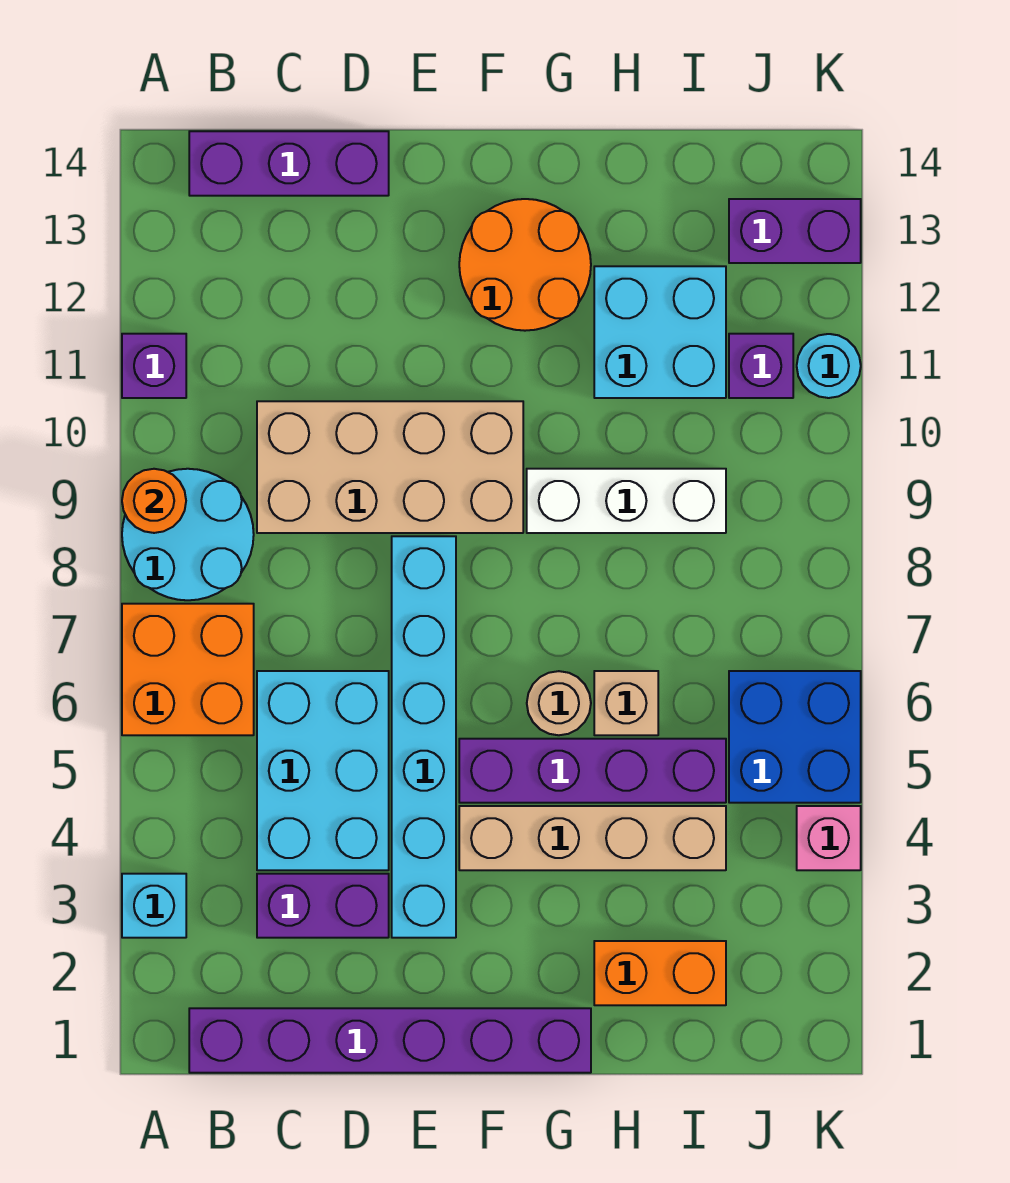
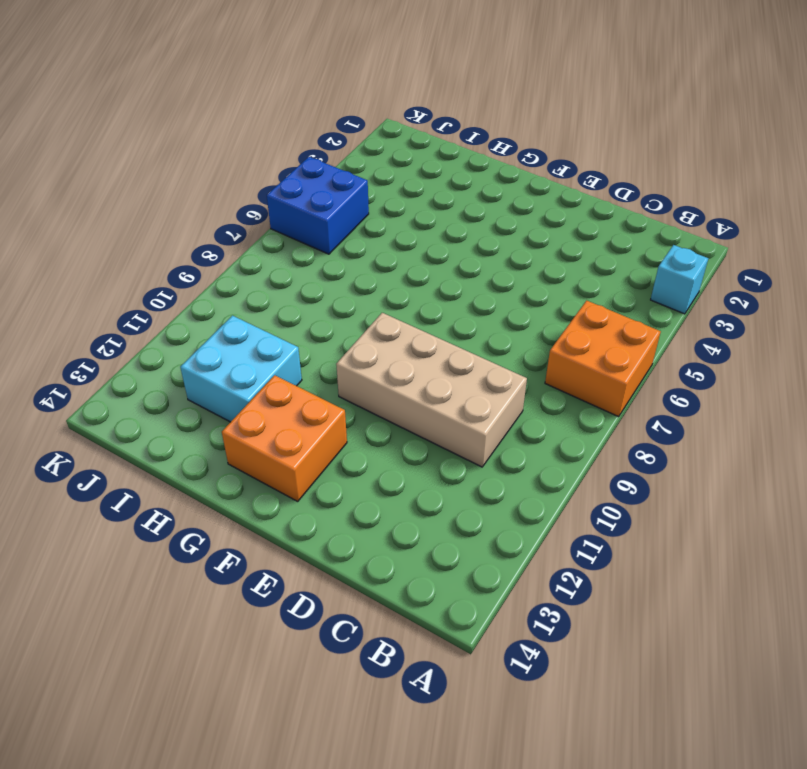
orange 2x2 brick [222,375,347,501] -> orange 2x2 round brick [459,199,591,331]
none -> cyan 2x2 round brick [122,469,254,600]
none -> purple 1x1 brick [122,334,186,398]
none -> purple 1x6 brick [189,1008,591,1073]

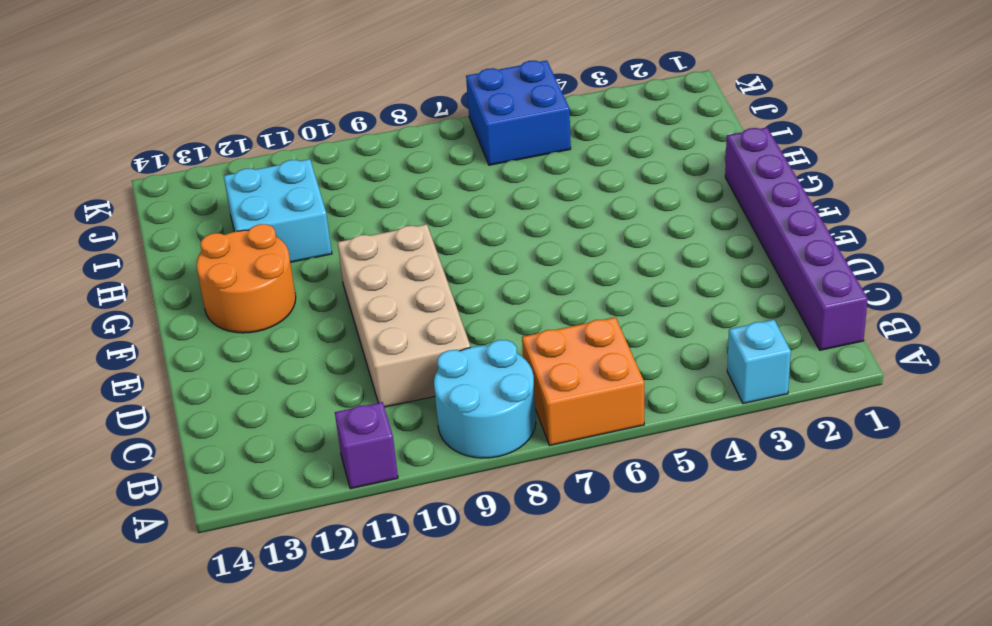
none -> purple 1x3 brick [189,131,389,196]
none -> purple 1x2 brick [257,874,389,938]
none -> cyan 2x3 brick [257,671,389,870]

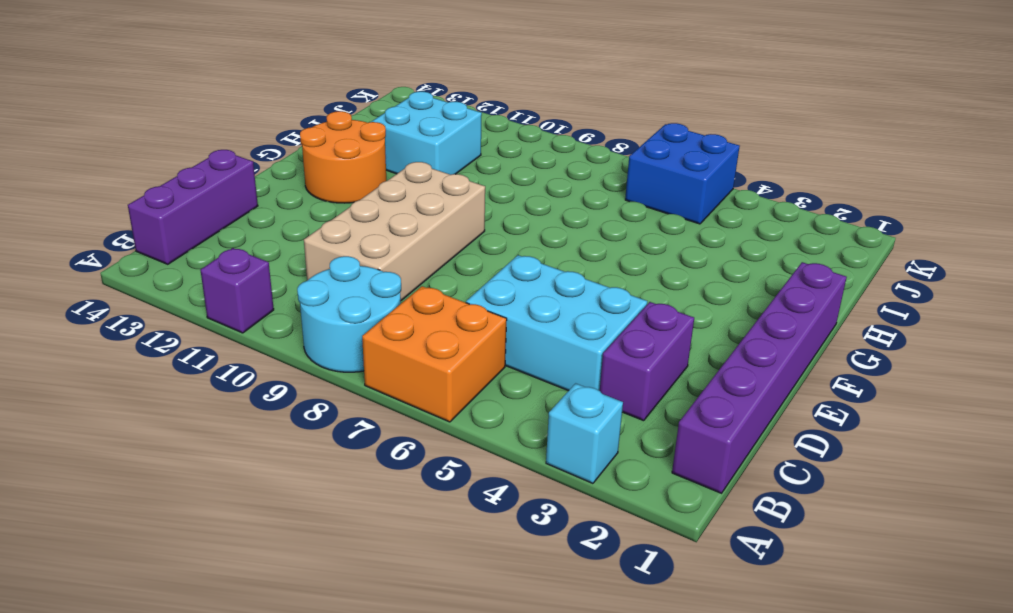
none -> cyan 1x6 brick [392,536,456,938]
none -> tan 1x4 brick [459,806,726,870]
none -> purple 1x4 brick [459,739,726,803]

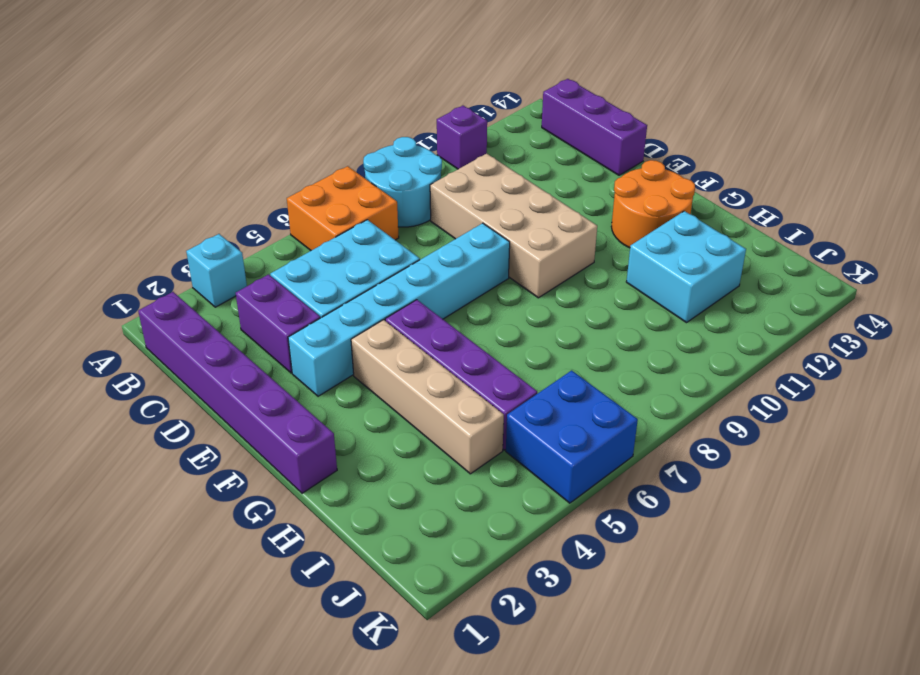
none -> tan 1x1 round brick [527,671,591,735]
none -> white 1x3 brick [527,469,726,533]
none -> orange 1x2 brick [594,941,726,1005]

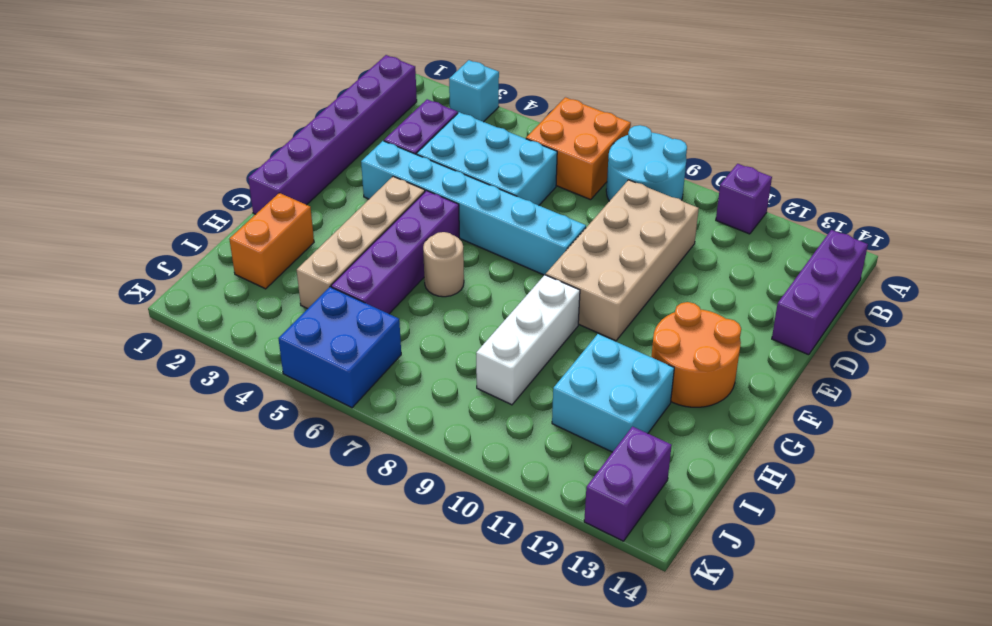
none -> tan 1x1 brick [594,671,658,735]
none -> purple 1x1 brick [729,334,793,398]
none -> pink 1x1 brick [797,806,861,870]

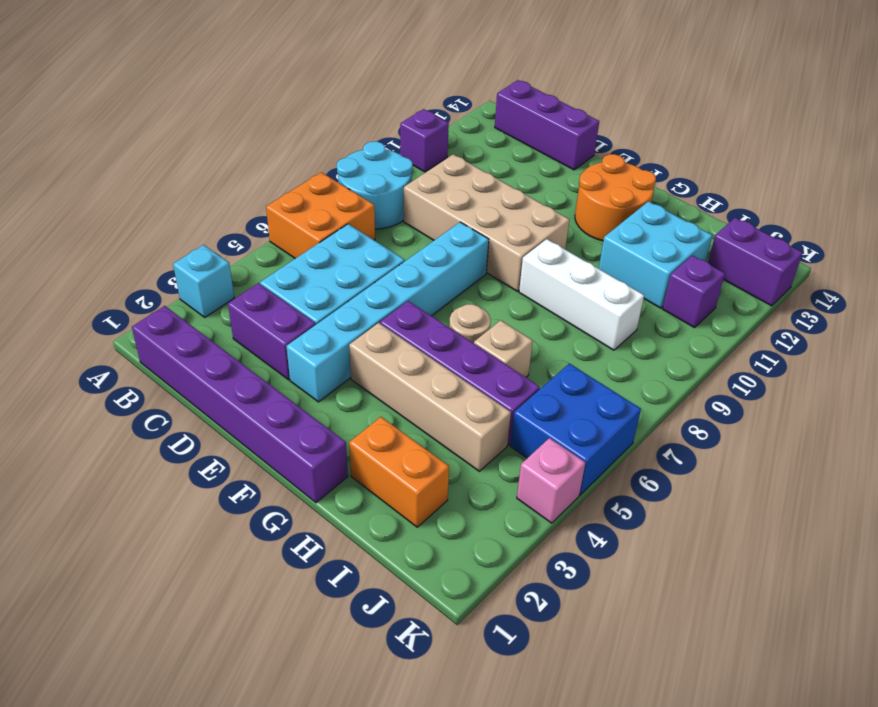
none -> cyan 1x1 round brick [797,334,861,398]
none -> orange 1x1 round brick [122,469,186,533]

